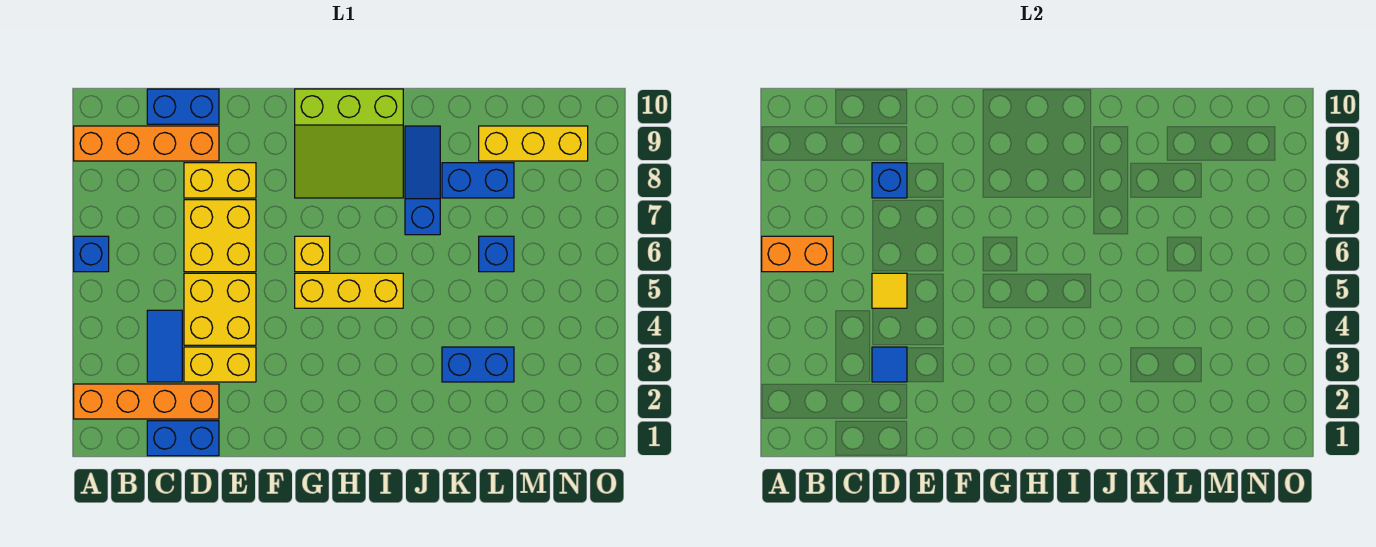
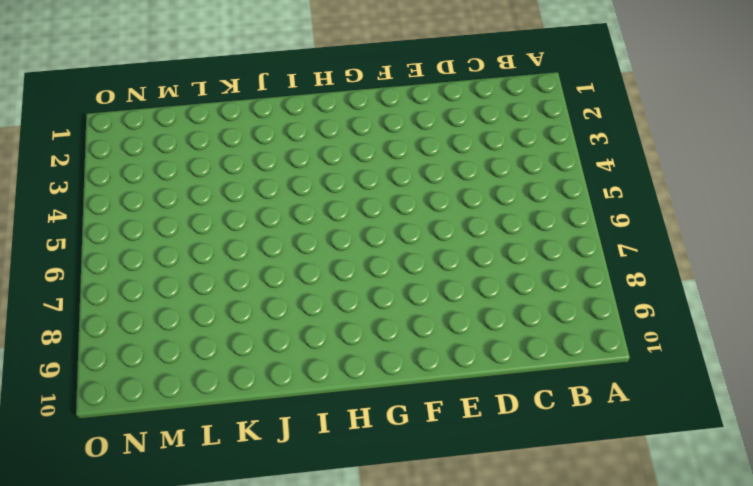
none -> orange 1x4 brick [74,384,219,419]
none -> blue 1x1 brick [74,236,109,272]
none -> orange 1x4 brick [74,126,219,161]

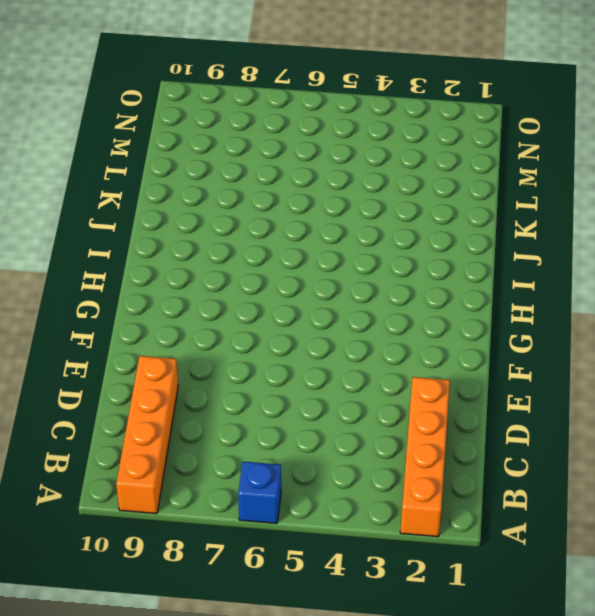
none -> blue 1x2 brick [147,421,219,456]
none -> blue 1x2 tile [147,310,182,382]
none -> blue 1x2 brick [147,89,219,124]

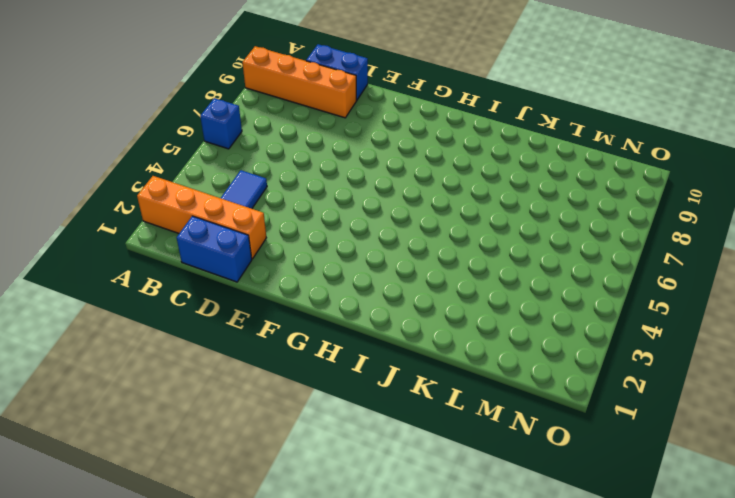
none -> yellow 1x2 brick [184,347,256,382]
none -> yellow 2x2 brick [184,273,256,345]
none -> yellow 2x2 brick [184,200,256,272]

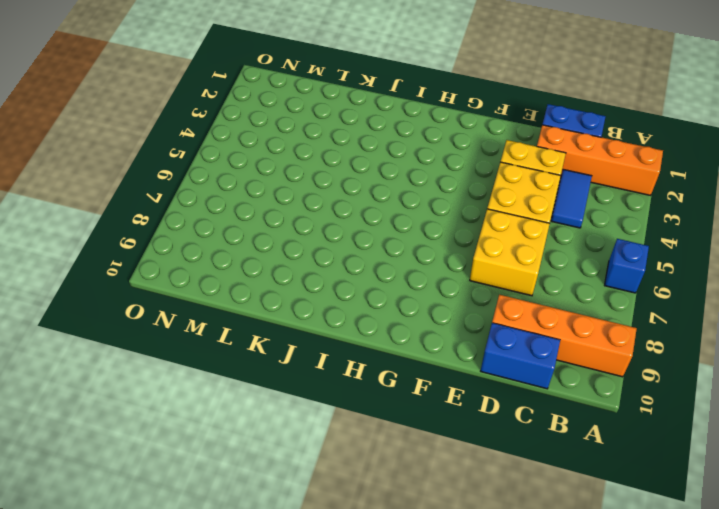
none -> yellow 1x2 brick [184,163,256,198]
none -> yellow 1x3 brick [295,273,403,308]
none -> yellow 1x1 brick [295,236,330,272]

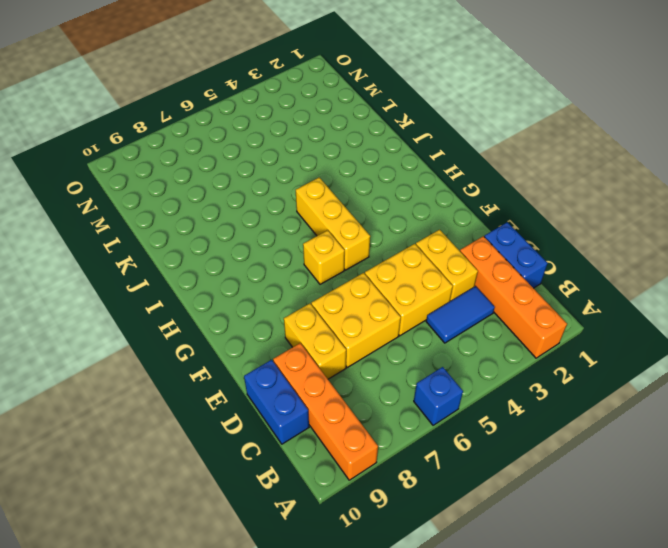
none -> lime 3x3 slope [295,89,403,198]
none -> blue 1x3 slope [405,126,440,235]
none -> blue 1x2 brick [442,347,514,382]

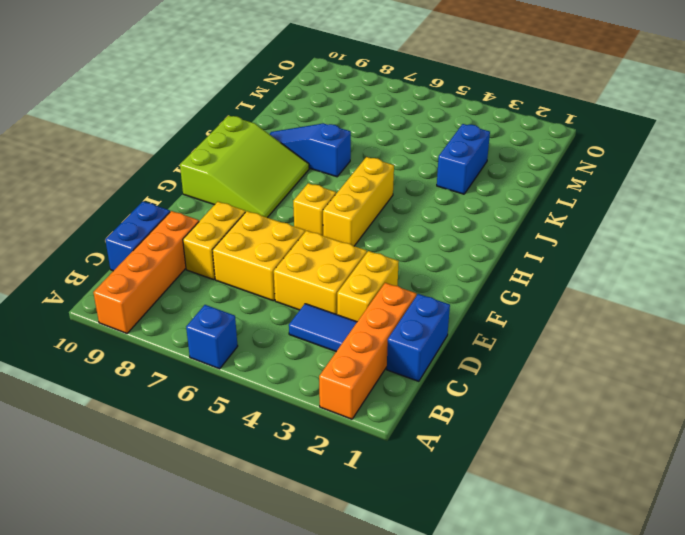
none -> blue 1x2 brick [442,163,514,198]
none -> blue 1x1 brick [479,236,514,272]
none -> yellow 1x3 brick [479,126,588,161]

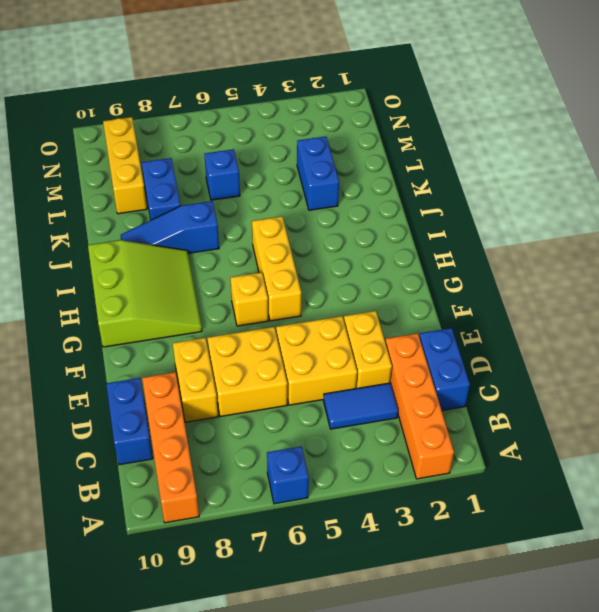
none -> orange 1x2 brick [762,236,833,272]
none -> blue 1x1 tile [872,347,907,382]
none -> yellow 1x1 tile [872,273,907,308]

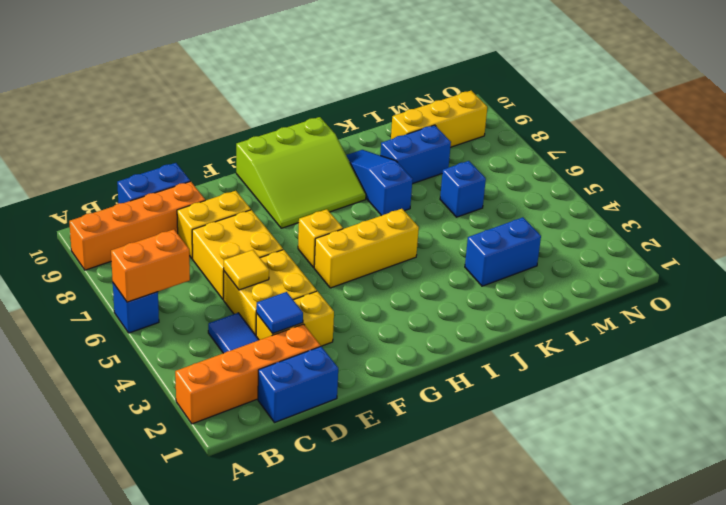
none -> blue 1x1 brick [872,163,907,198]

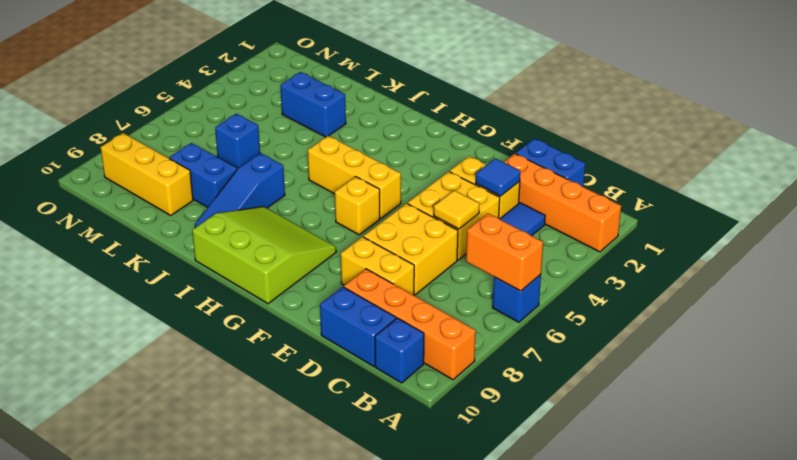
blue 1x1 brick [375,318,424,383] -> blue 1x1 brick moved to [872,163,907,198]

